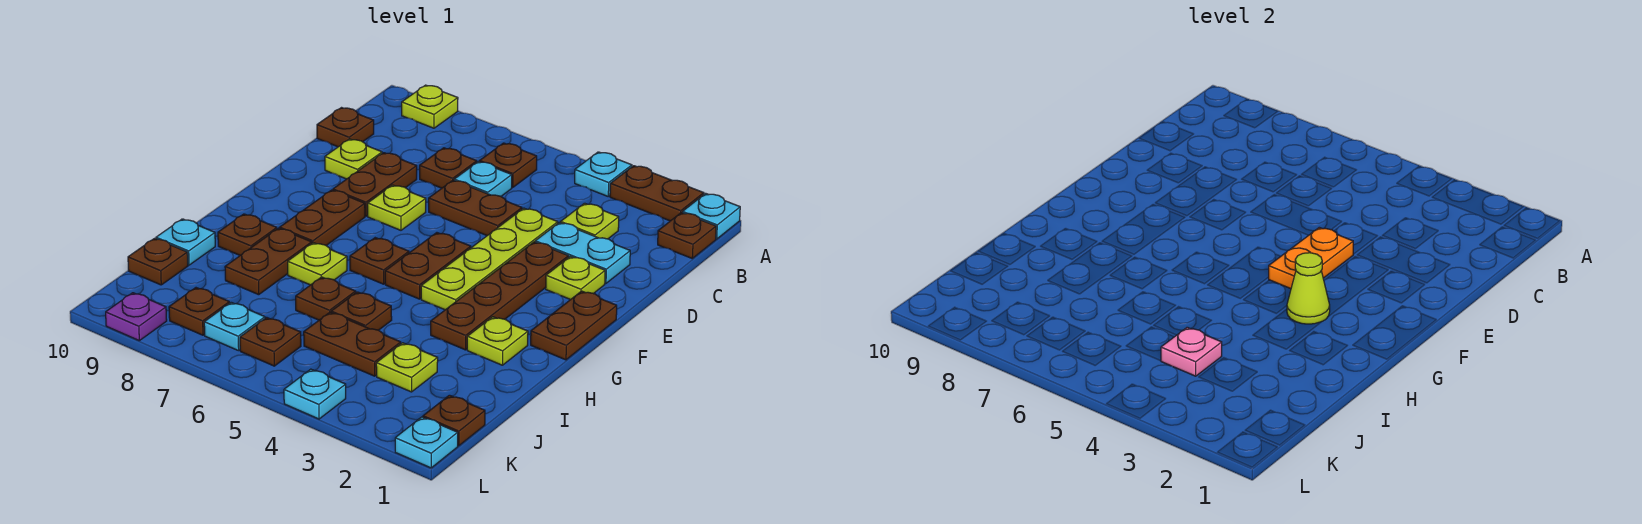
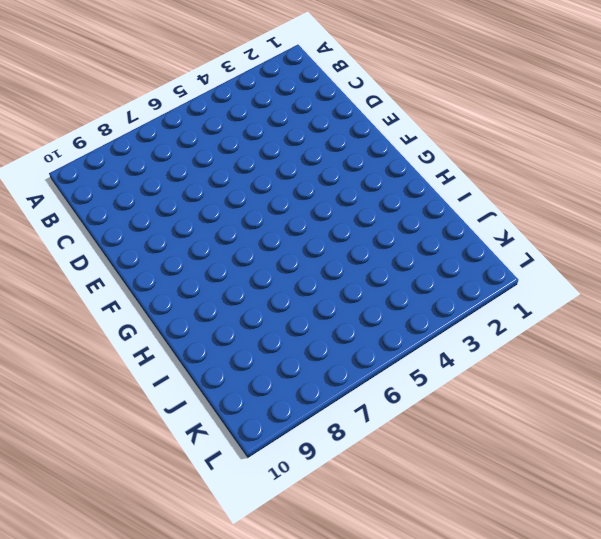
none -> cyan 1x1 plate [683,193,740,239]
none -> brown 1x2 plate [610,166,704,221]
none -> cyan 1x1 plate [575,152,632,196]
none -> lime 1x1 plate [402,85,458,128]

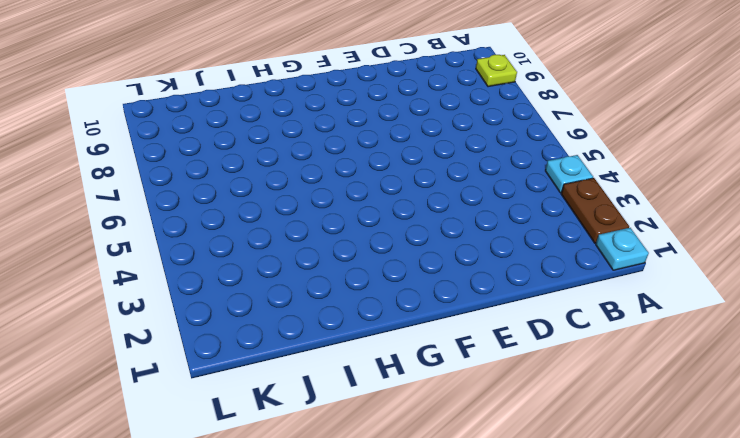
none -> brown 1x1 plate [658,213,716,258]
none -> brown 1x1 plate [480,143,537,187]
none -> lime 1x1 plate [561,203,619,239]
none -> cyan 1x1 plate [454,162,512,196]

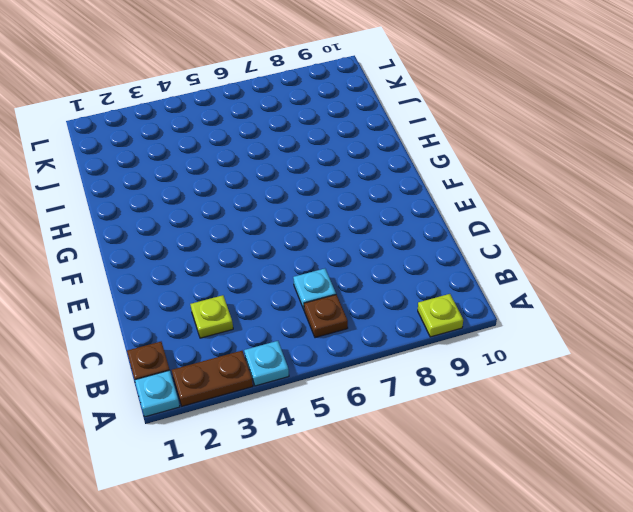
none -> brown 1x1 plate [420,148,477,188]
none -> brown 1x1 plate [317,108,374,147]
none -> cyan 1x2 plate [535,222,630,283]
none -> lime 1x4 plate [421,208,558,310]

